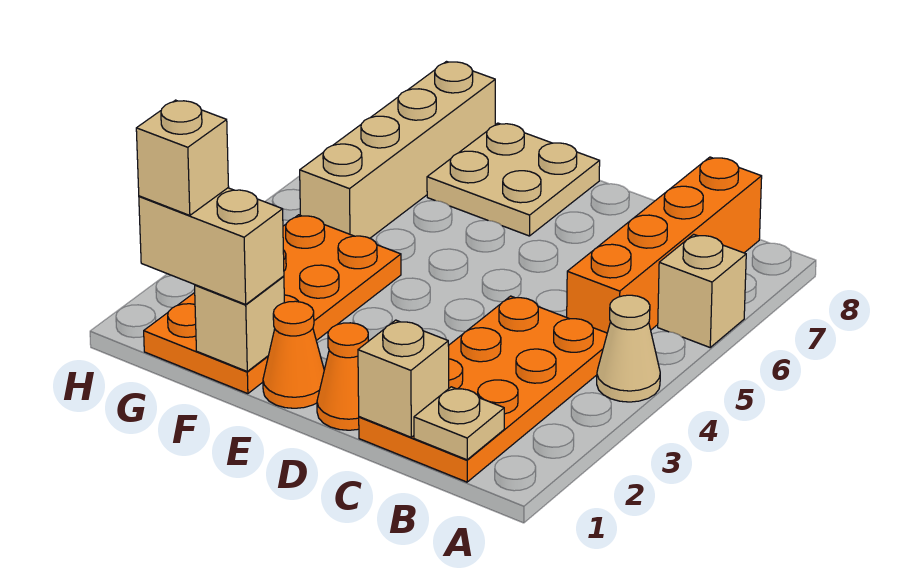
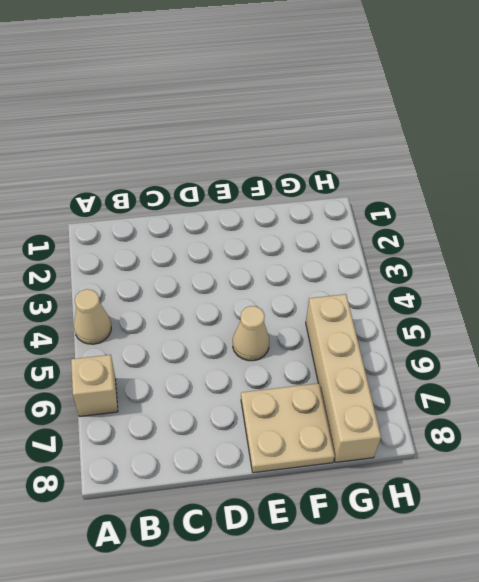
tan 1x1 cone [233,306,269,361] -> none
none -> orange 2x4 plate [359,296,607,482]
none -> orange 1x4 brick [567,157,762,333]
none -> orange 1x1 cone [317,323,368,430]

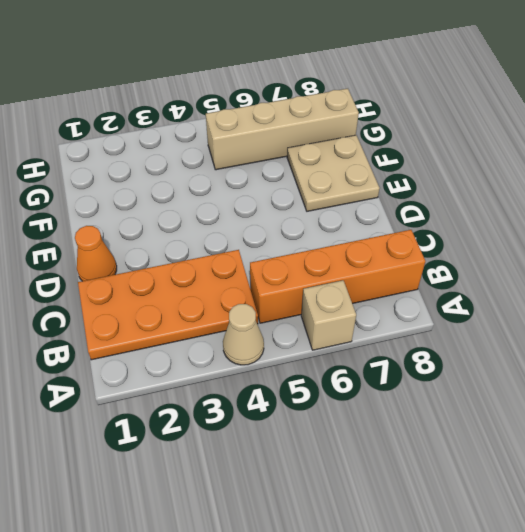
none -> orange 1x1 cone [263,301,324,408]
none -> orange 2x4 plate [144,215,401,394]
none -> tan 1x1 plate [414,387,504,460]

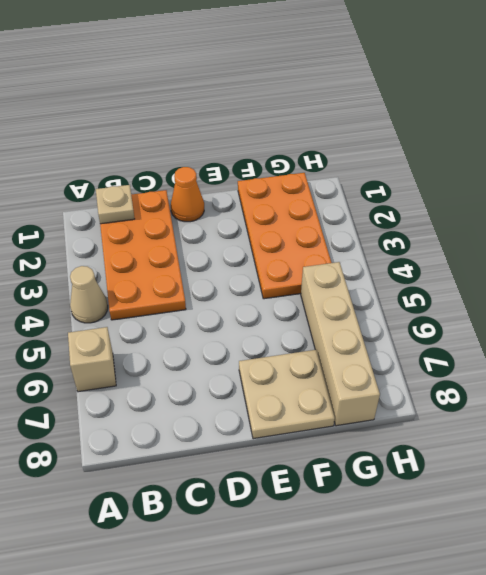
none -> orange 1x4 brick [567,157,762,333]
none -> orange 1x1 cone [263,301,324,408]
none -> tan 1x1 brick [358,320,449,437]

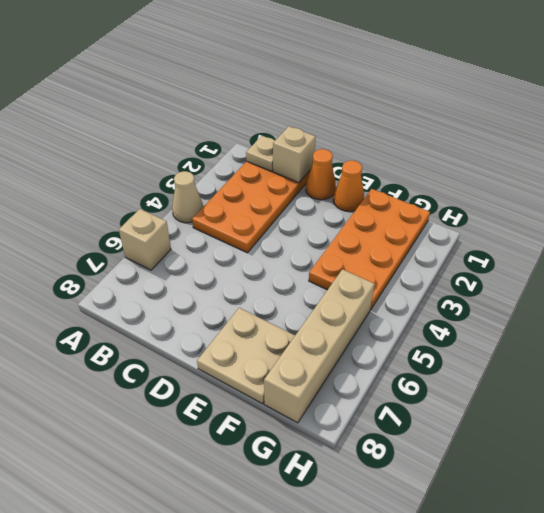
none -> orange 1x4 brick [567,157,762,333]
none -> tan 1x1 brick [195,276,284,371]
none -> tan 1x2 brick [139,188,284,304]

